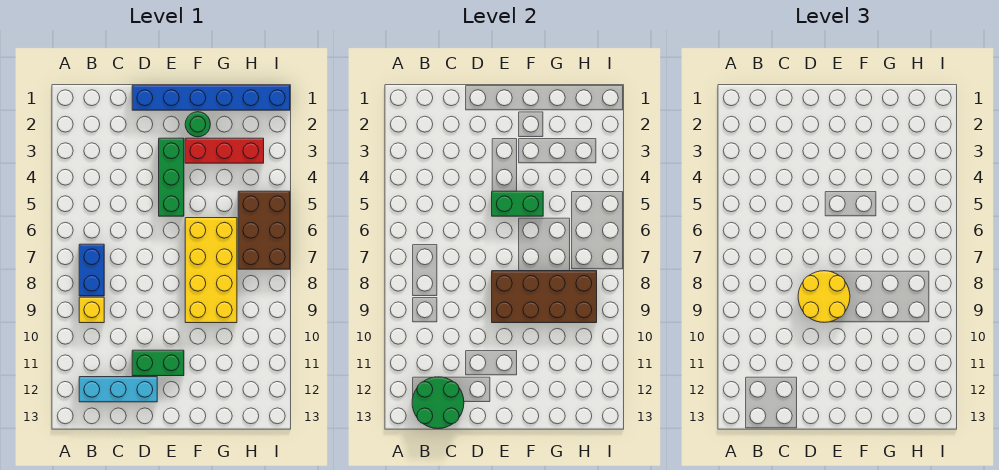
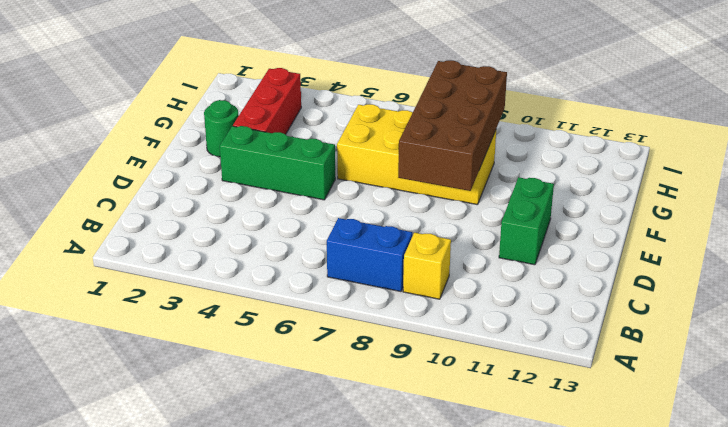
none -> cyan 1x3 brick [79,377,157,402]
none -> blue 1x6 brick [132,85,290,110]
none -> brown 2x3 brick [238,191,290,269]

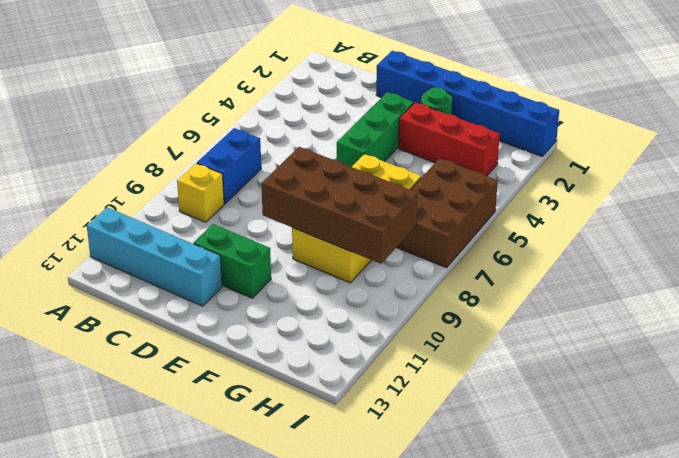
cyan 1x4 brick [87,207,222,306] -> cyan 1x3 brick [79,377,157,402]
none -> green 2x2 round brick [412,377,464,429]
none -> green 1x2 brick [492,191,543,216]
none -> yellow 2x2 round brick [798,271,850,322]

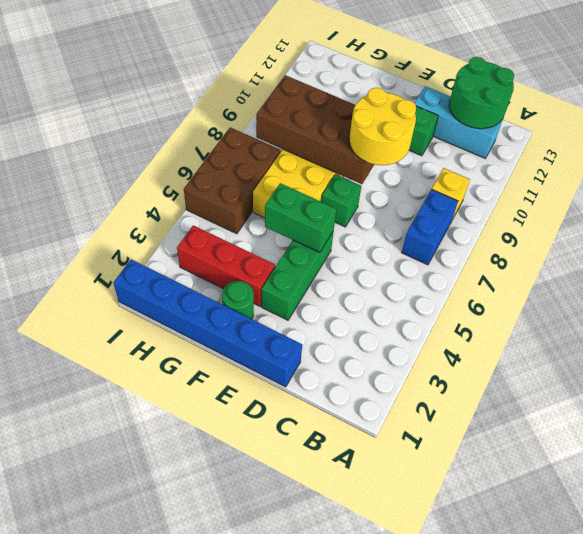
green 1x1 brick [321,174,361,227] -> none

